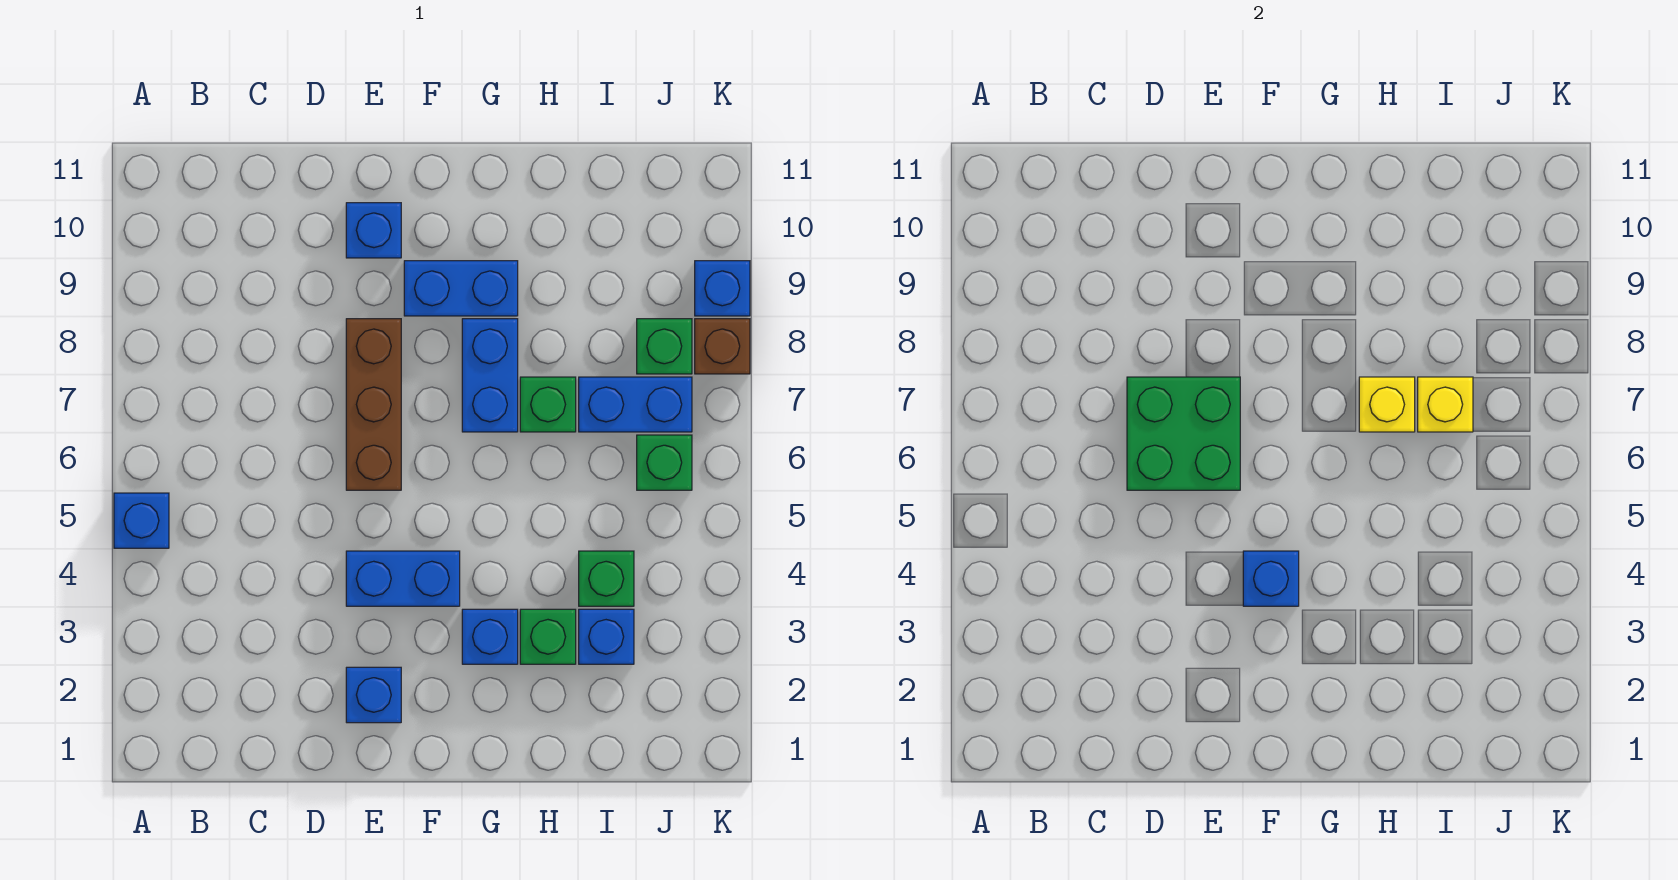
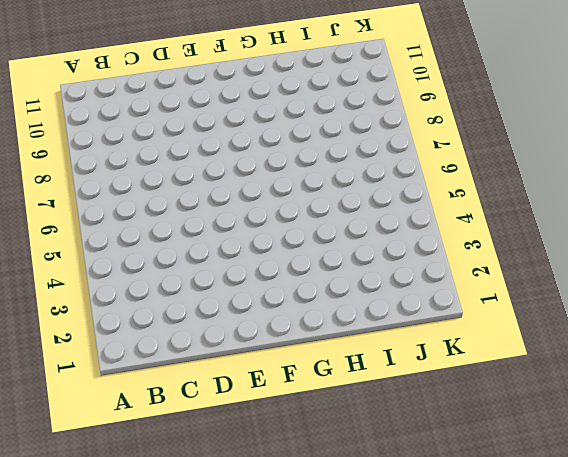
none -> blue 1x1 brick [114,493,169,548]
none -> blue 1x1 brick [346,667,401,723]
none -> blue 1x2 brick [346,551,460,606]

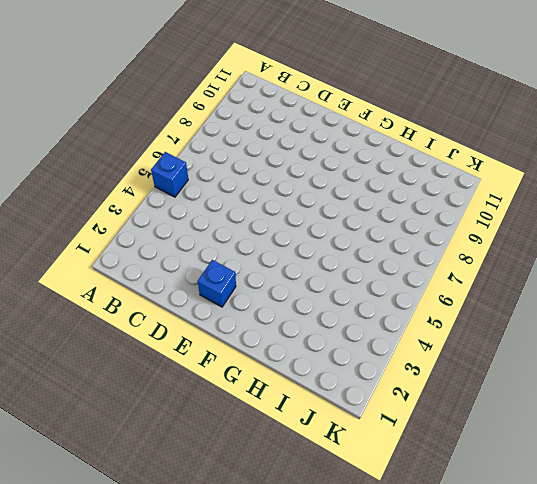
none -> blue 1x2 brick [346,551,460,606]
none -> brown 1x3 brick [346,319,401,490]
none -> blue 1x1 brick [346,203,401,258]

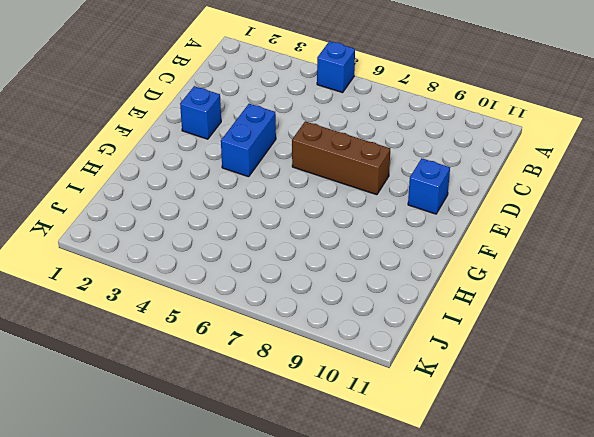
none -> blue 1x2 brick [404,261,518,316]
none -> blue 1x1 brick [462,609,518,664]
none -> blue 1x2 brick [462,319,518,432]

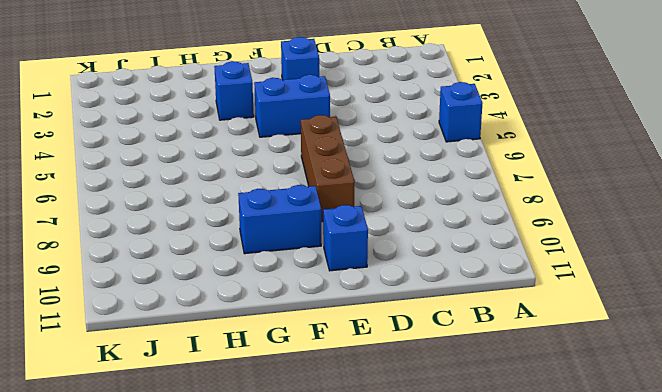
none -> blue 1x2 brick [462,319,518,432]
none -> green 1x1 brick [520,609,576,664]
none -> green 1x1 brick [520,377,576,432]

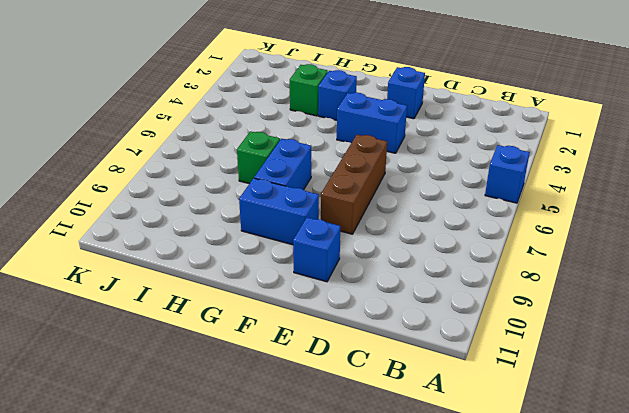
none -> blue 1x1 brick [579,609,634,664]
none -> green 1x1 brick [579,551,634,606]
none -> blue 1x2 brick [579,377,692,432]

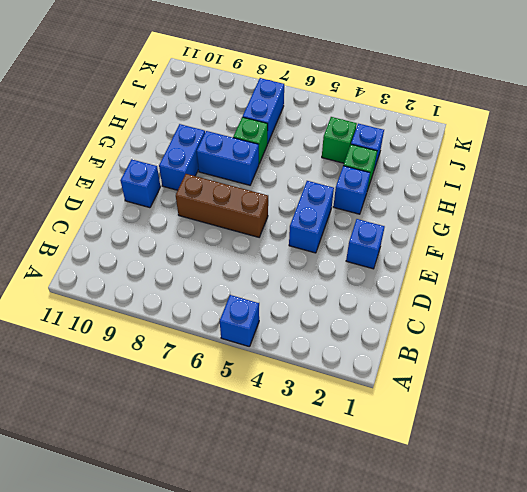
none -> green 1x1 brick [637,435,692,490]
none -> green 1x1 brick [637,319,692,374]
none -> brown 1x1 brick [695,319,750,374]

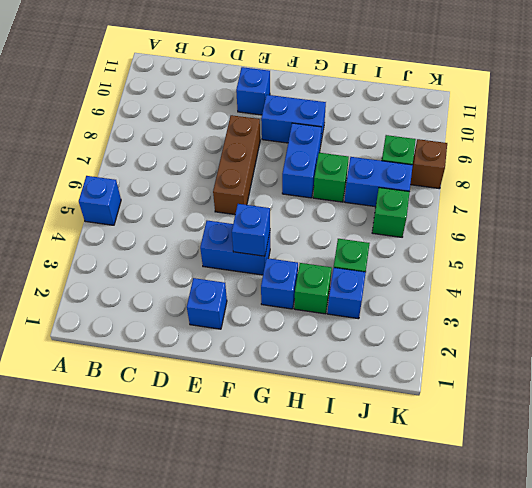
none -> blue 1x1 brick [695,261,750,316]
none -> green 2x2 brick [1127,377,1240,490]
none -> yellow 1x1 brick [1359,377,1415,432]

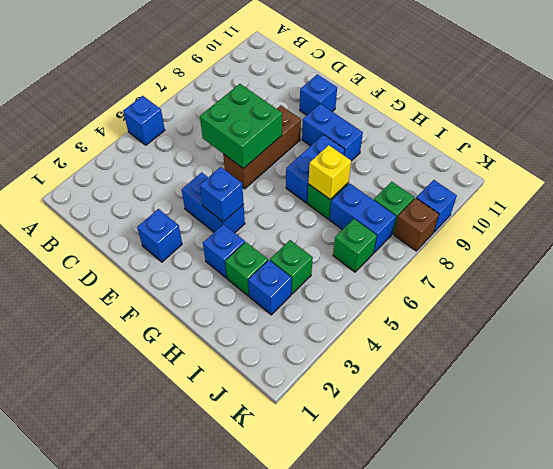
none -> yellow 1x1 brick [1418,377,1473,432]

